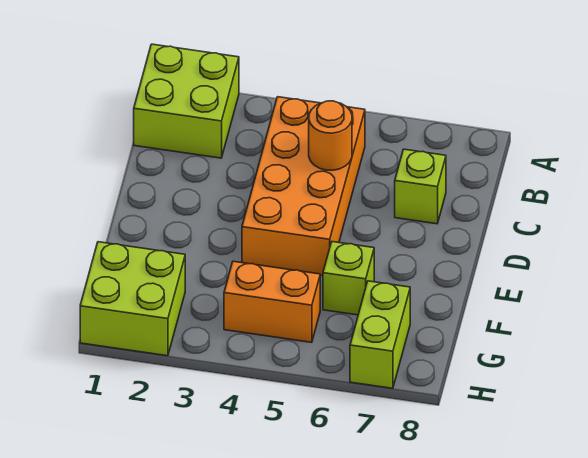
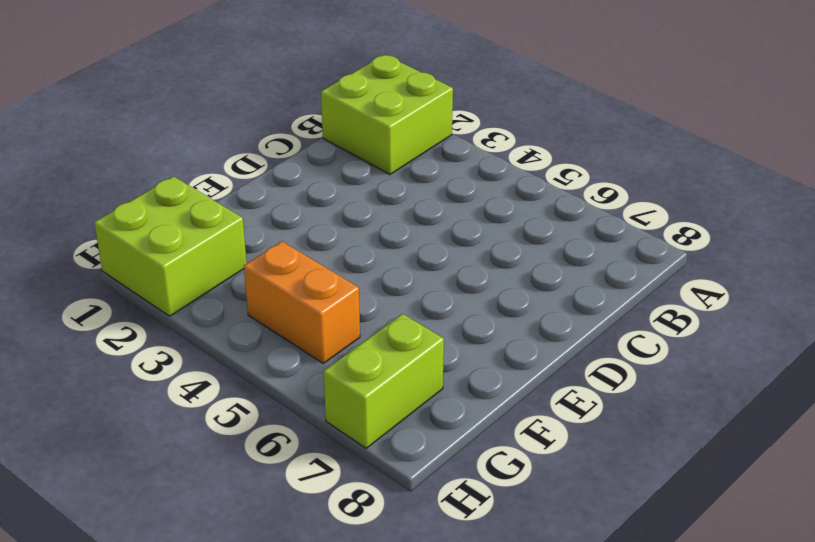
none -> orange 2x4 brick [242,97,365,276]
none -> lime 1x1 brick [395,149,446,224]

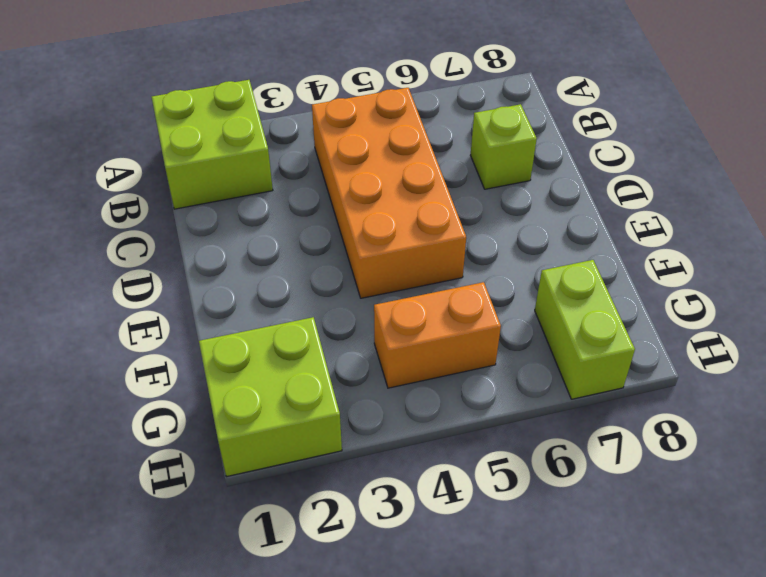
none -> lime 1x1 brick [323,242,374,315]
none -> orange 1x1 round brick [309,101,352,170]

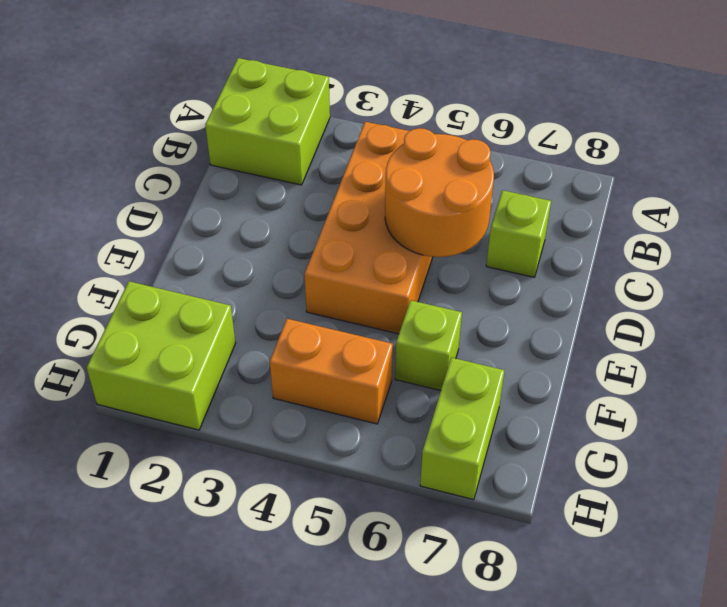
orange 2x2 round brick [385,128,494,257] -> orange 1x1 round brick [309,101,352,170]

